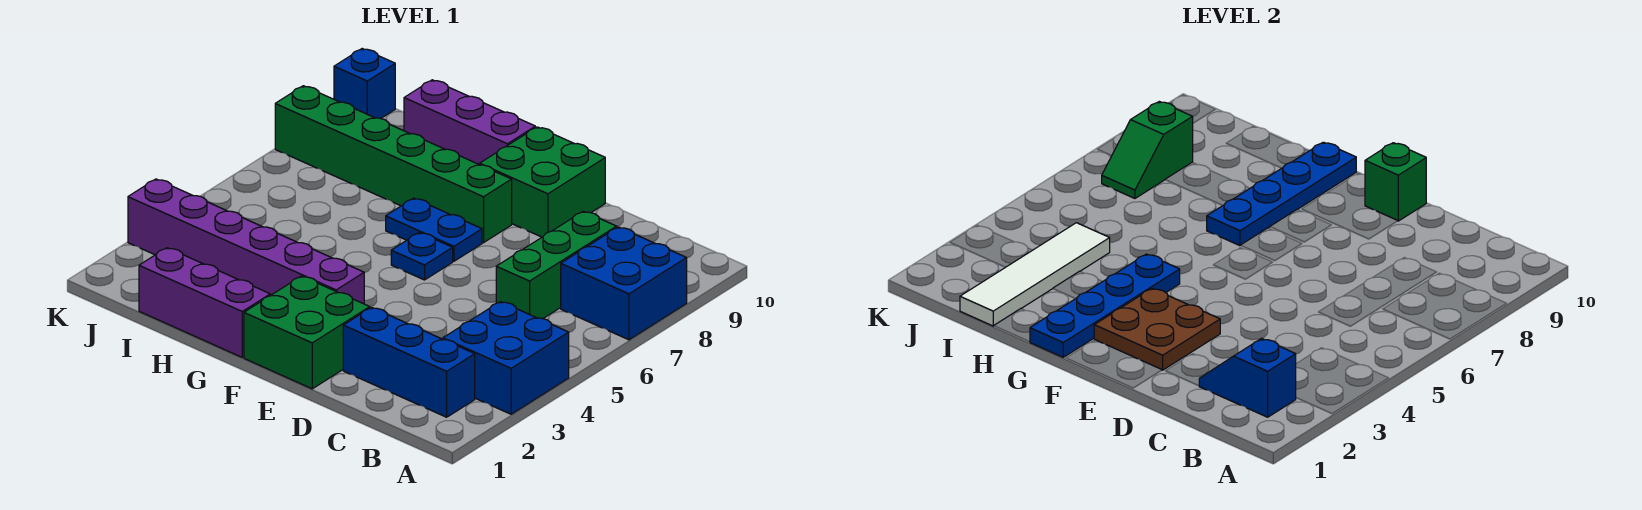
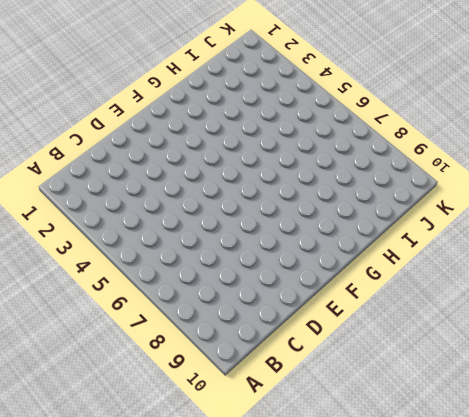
none -> blue 2x2 brick [443,302,569,414]
none -> blue 2x2 brick [561,227,687,340]
none -> blue 1x3 brick [343,308,475,417]

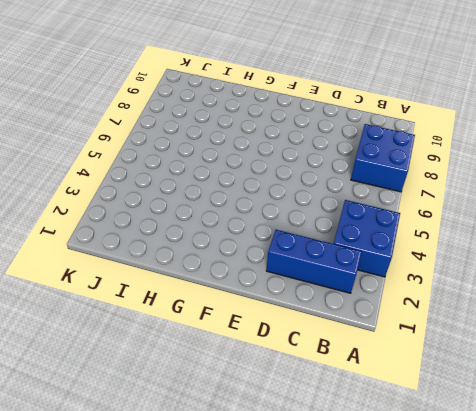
none -> green 1x3 brick [496,211,617,319]
none -> green 2x2 brick [244,276,370,389]
none -> green 2x2 brick [480,127,605,237]

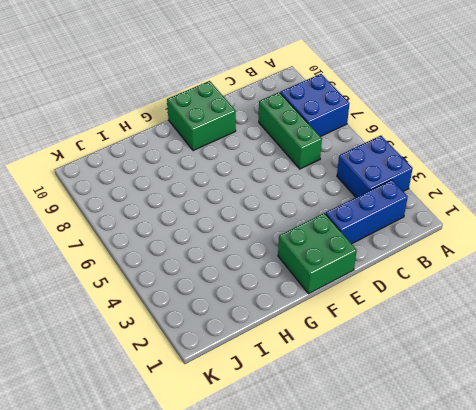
none -> purple 1x6 brick [128,179,364,304]
none -> blue 1x1 plate [391,232,453,280]
none -> blue 1x2 plate [386,198,482,261]

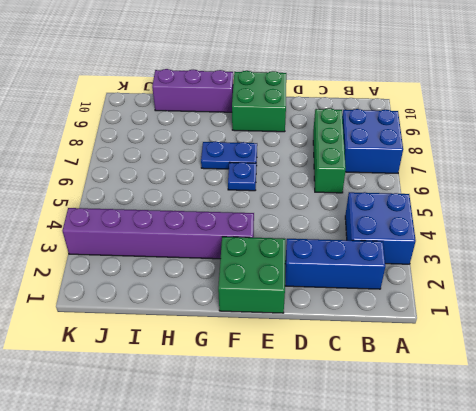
none -> green 1x6 brick [275,86,512,243]
none -> purple 1x3 brick [139,248,270,357]
none -> blue 1x1 brick [334,49,395,119]

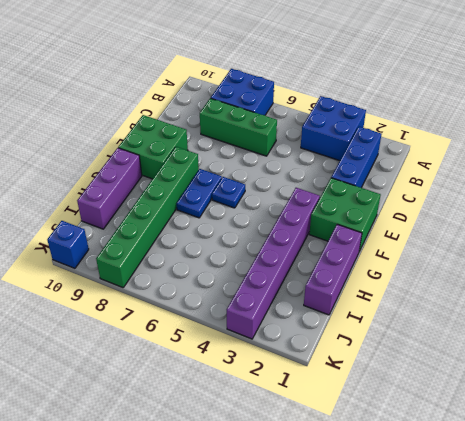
none -> blue 1x2 slope [1199,338,1296,417]
none -> brown 2x2 plate [1094,289,1220,370]
none -> green 1x1 brick [1365,143,1426,221]

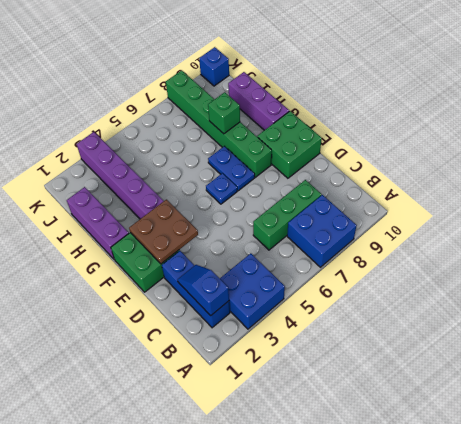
green 1x1 brick [208,92,240,134] -> green 1x1 brick moved to [1365,143,1426,221]
none -> blue 1x4 plate [1030,254,1180,357]
none -> blue 1x4 plate [1207,142,1356,246]
none -> white 1x4 tile [960,223,1110,326]

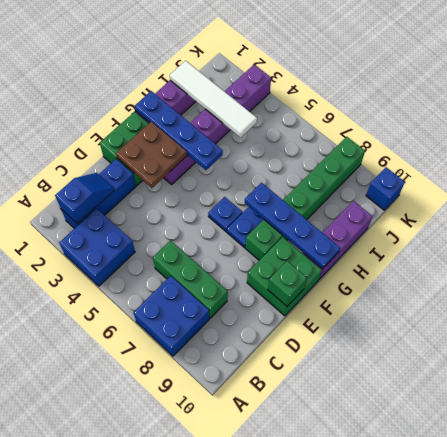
none -> green 1x2 slope [1102,102,1193,198]

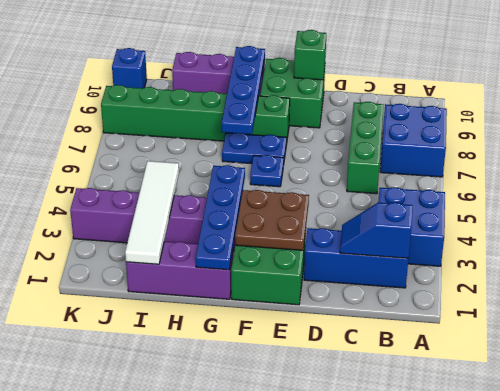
none -> green 1x2 slope [1102,102,1193,198]

